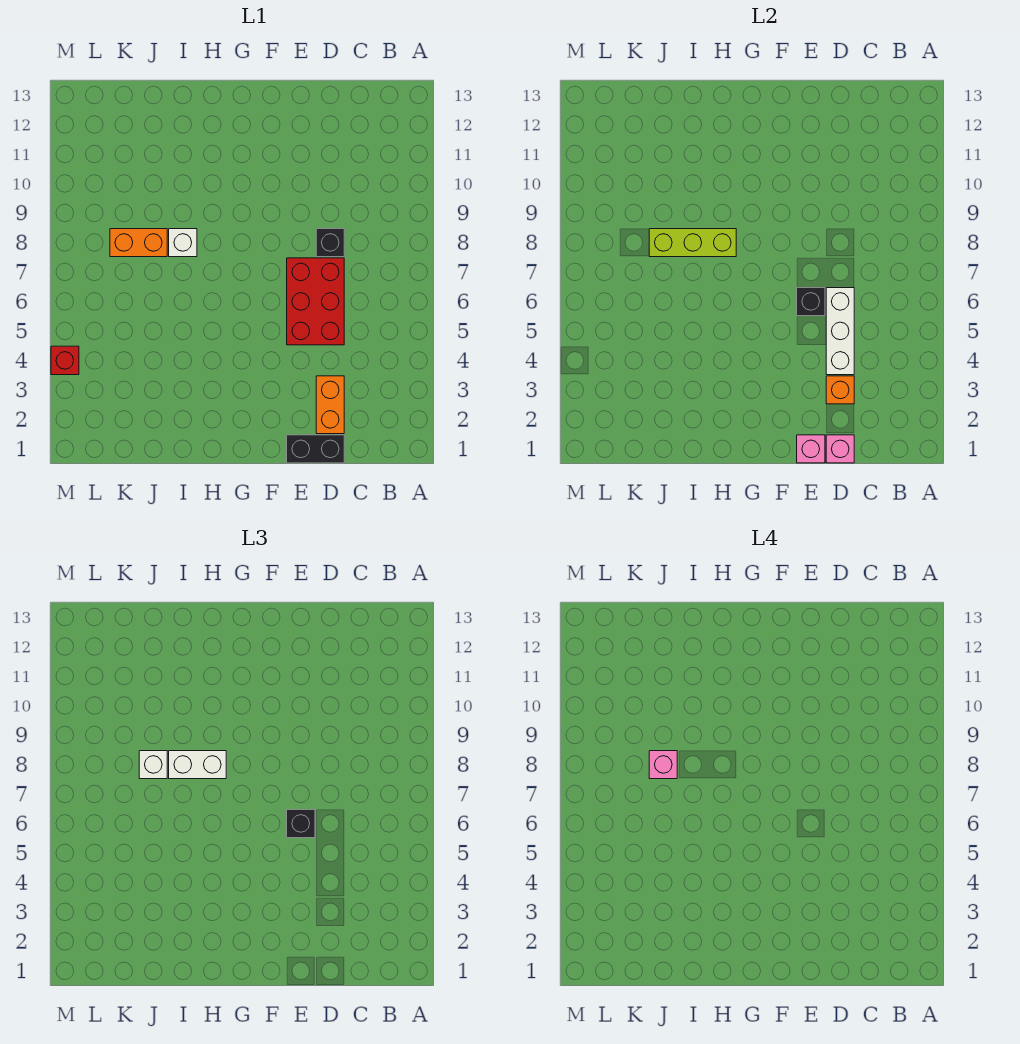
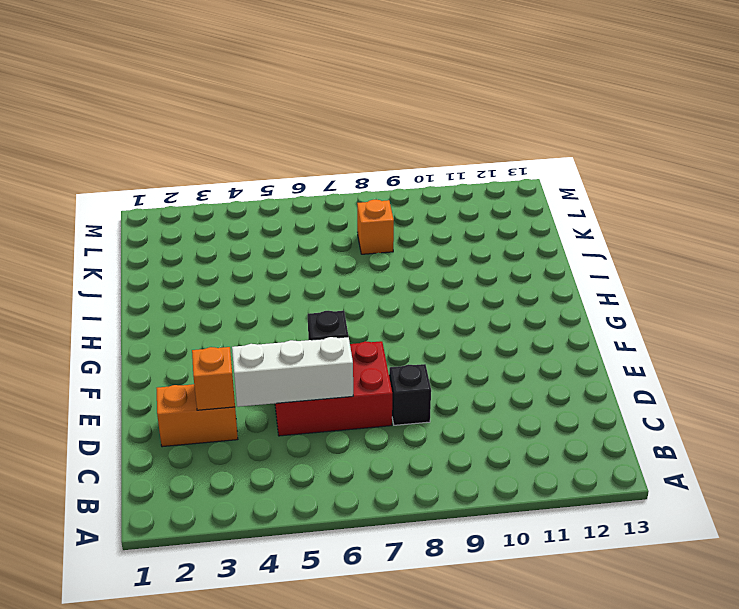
orange 1x1 brick [357,200,394,254] -> orange 1x2 brick [110,229,167,257]
none -> black 1x2 brick [287,435,344,463]
none -> white 1x1 brick [169,229,197,257]
none -> red 1x1 brick [51,346,79,375]

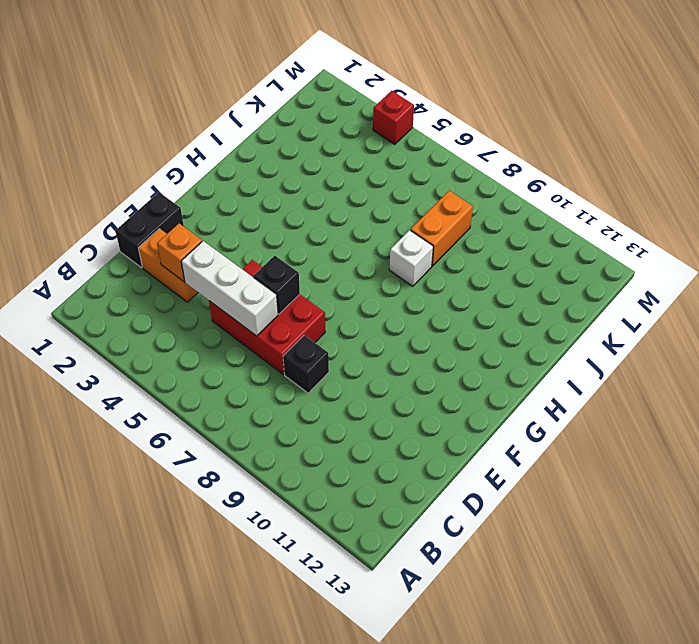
none -> pink 1x1 brick [826,435,854,463]
none -> pink 1x1 brick [797,435,825,463]
none -> lime 1x3 brick [649,229,736,257]

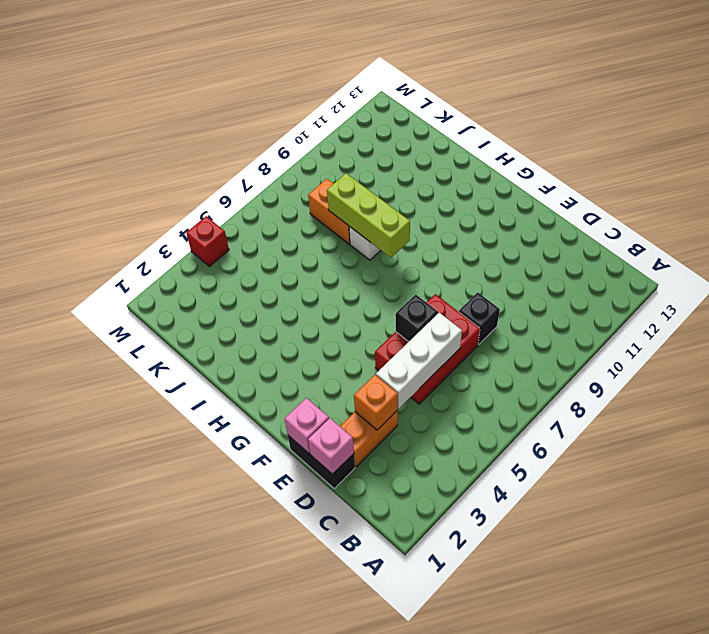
none -> black 1x1 brick [287,810,315,838]
none -> white 1x2 brick [169,751,226,779]
none -> white 1x1 brick [139,751,167,779]

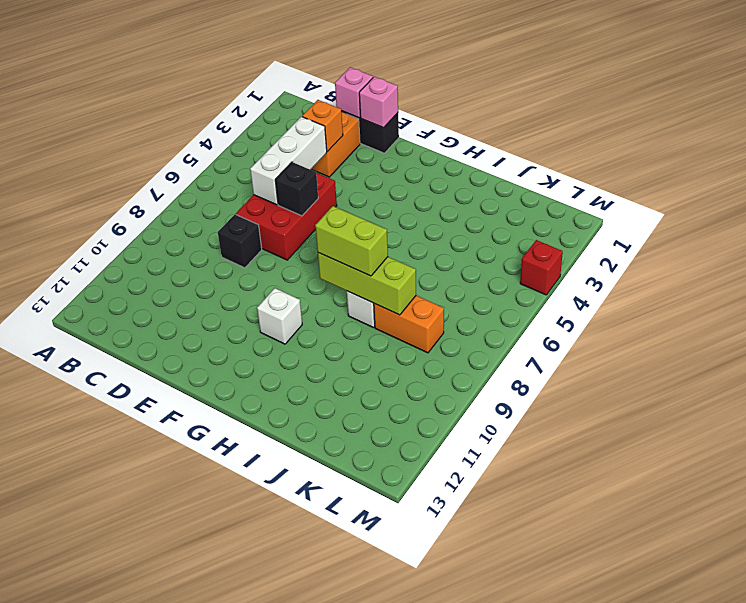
white 1x1 brick [257,288,302,344] -> white 1x1 brick moved to [139,751,167,779]
lime 1x2 brick [315,206,388,276] -> white 1x2 brick [169,751,226,779]
none -> black 1x1 brick [287,810,315,838]
none -> pink 1x1 brick [649,751,677,779]

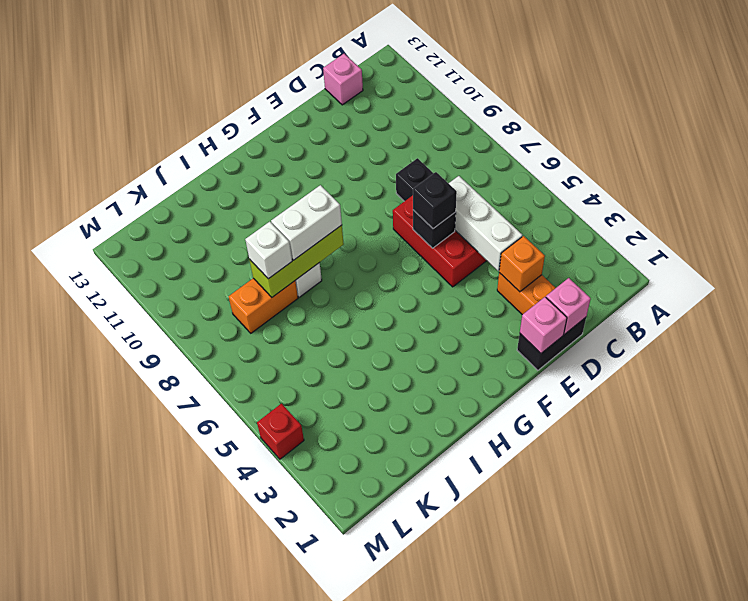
pink 1x1 brick [323,54,363,105] -> pink 1x1 brick moved to [649,751,677,779]

